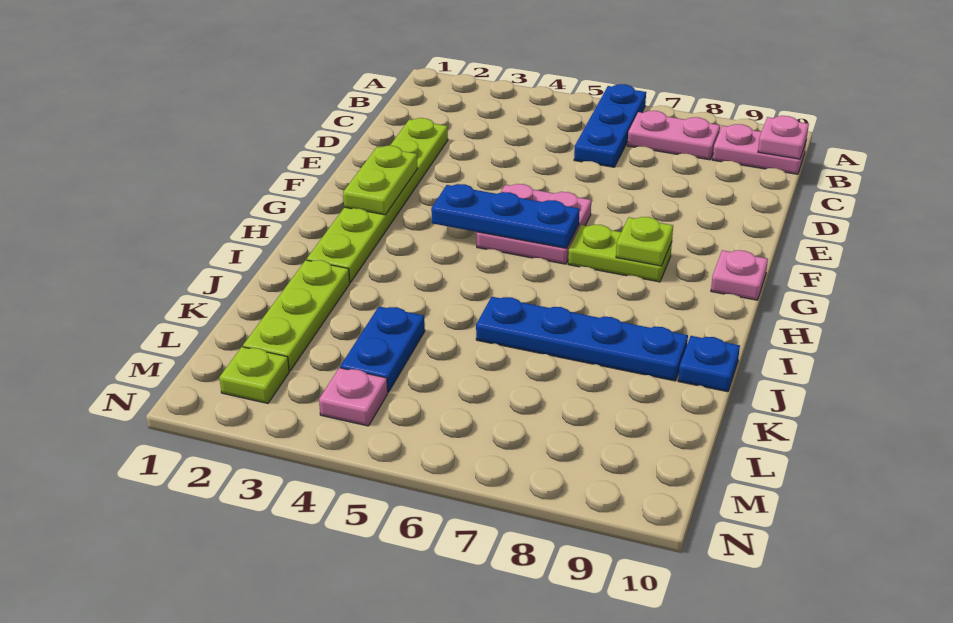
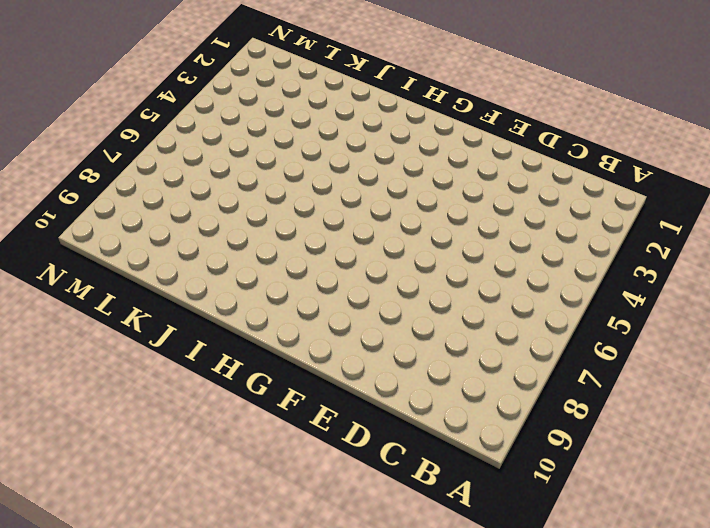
none -> blue 1x3 plate [574,84,646,167]
none -> pink 1x2 plate [627,111,720,160]
none -> pink 1x2 plate [713,124,806,174]

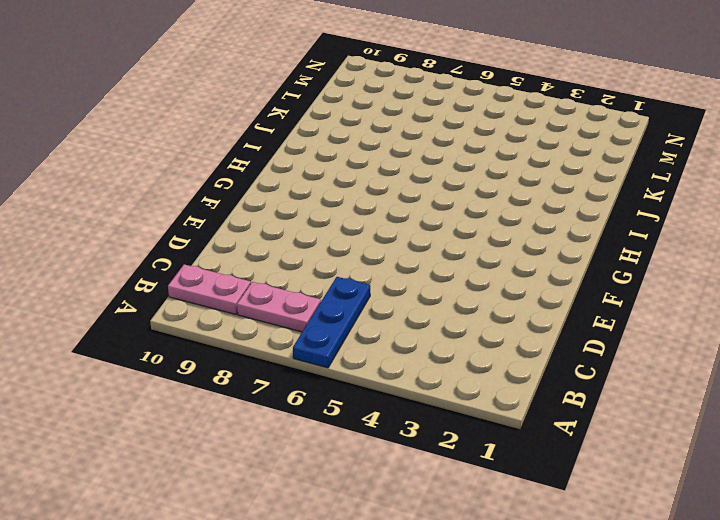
none -> lime 1x6 plate [307,118,448,283]
none -> pink 2x2 plate [477,184,591,264]
none -> lime 1x2 plate [568,225,672,282]

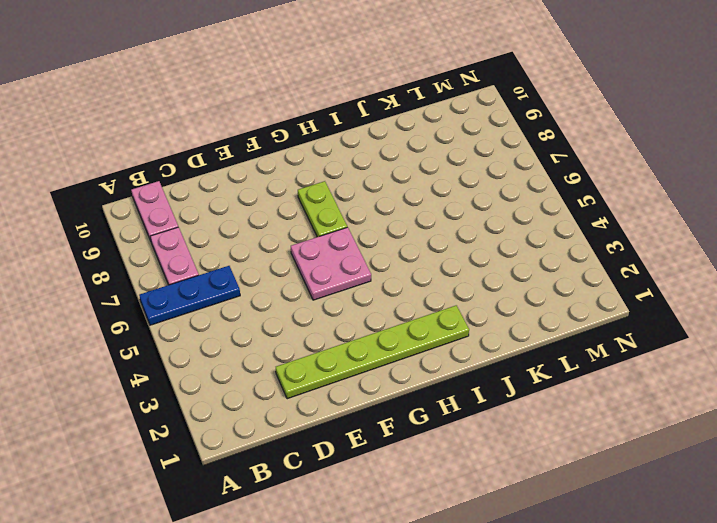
none -> pink 1x1 plate [711,250,768,300]
none -> lime 1x3 plate [243,260,350,371]
none -> blue 1x4 plate [476,297,688,381]

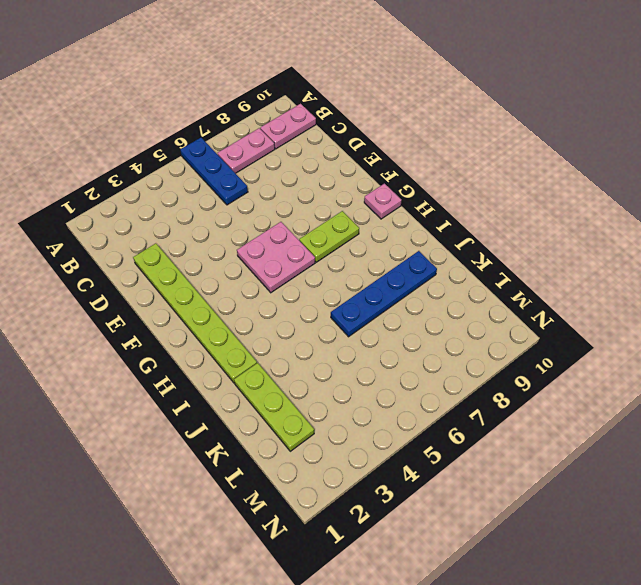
none -> blue 1x1 plate [678,336,740,392]
none -> blue 1x2 plate [340,307,425,392]
none -> lime 1x1 plate [219,347,289,403]

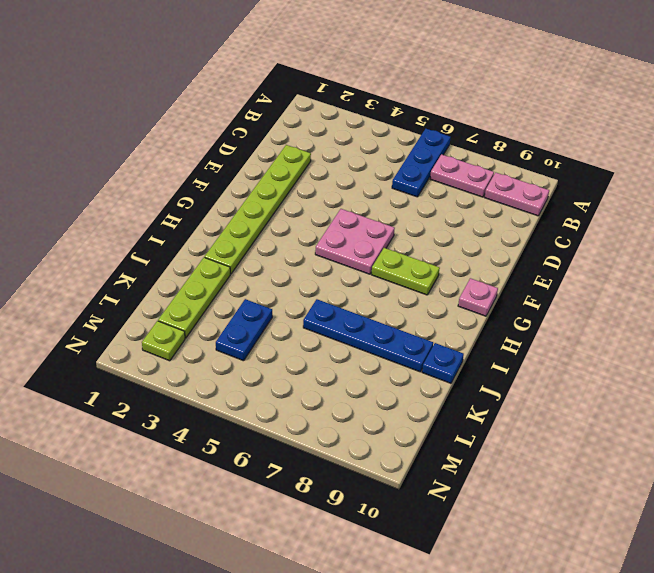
none -> pink 1x1 plate [319,368,388,426]
none -> pink 1x1 plate [758,116,809,159]
none -> lime 1x2 plate [343,146,418,215]

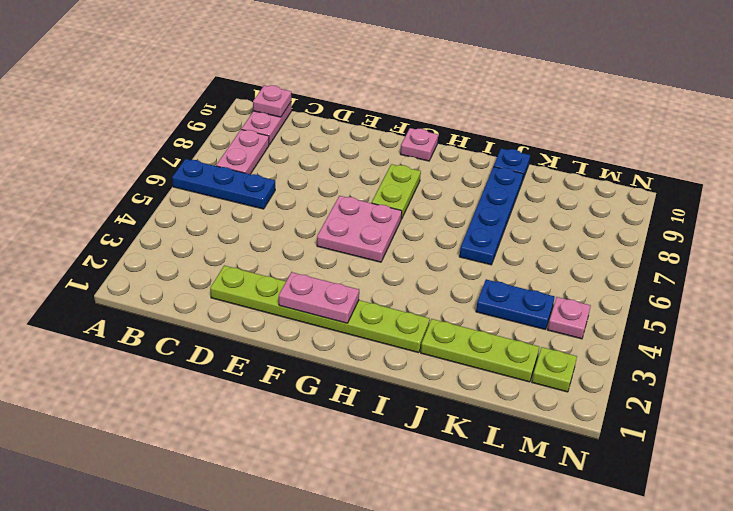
pink 1x2 plate [279,272,359,323] -> lime 1x2 plate [343,146,418,215]
none -> blue 1x3 plate [431,184,580,248]
none -> lime 1x1 plate [616,217,673,266]

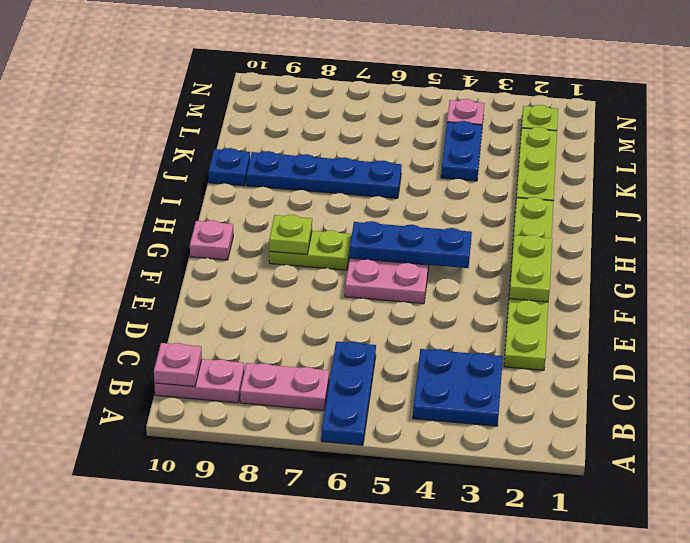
blue 2x2 plate [413,349,503,426] -> none

